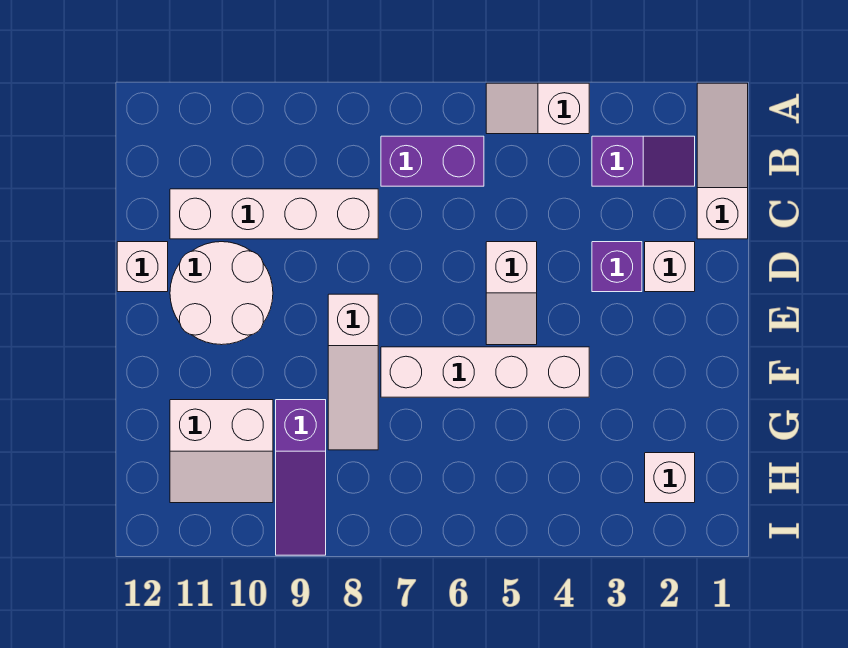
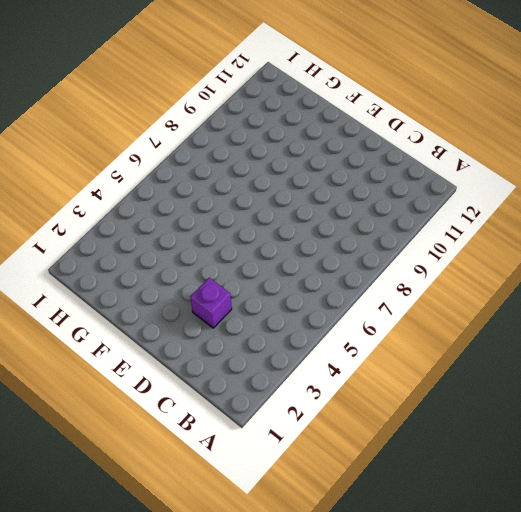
none -> white 1x3 slope [697,83,748,239]
none -> white 1x2 slope [486,83,589,134]
none -> purple 1x2 slope [592,136,695,186]

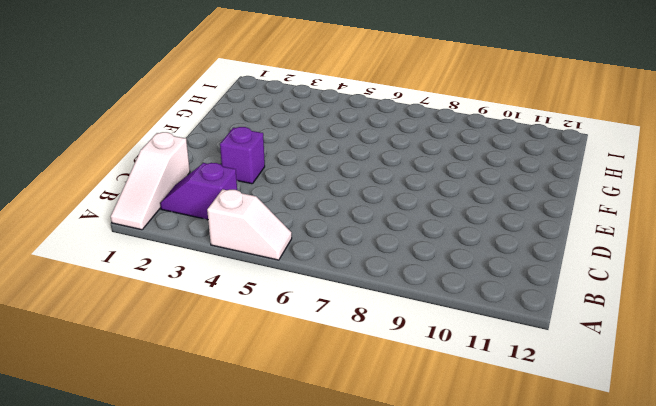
none -> purple 1x2 brick [381,136,484,186]
none -> white 1x4 brick [170,189,378,239]
none -> white 1x1 brick [645,242,695,292]

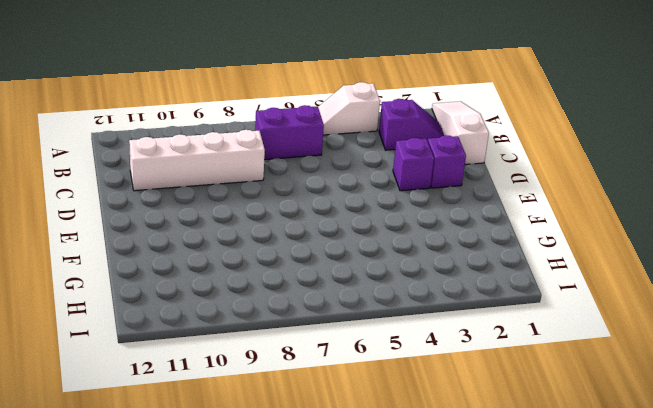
purple 1x1 brick [428,135,466,188] -> white 1x1 brick [645,242,695,292]
none -> white 1x2 slope [486,242,537,345]
none -> white 2x2 round brick [170,242,273,345]
none -> white 1x1 brick [117,242,168,292]

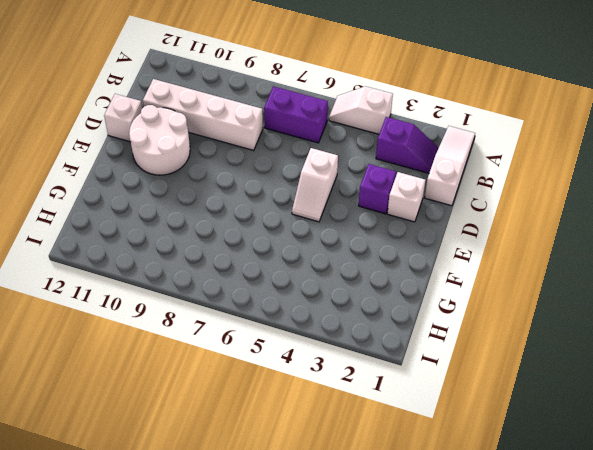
none -> white 1x3 slope [328,294,378,450]
none -> white 1x4 brick [381,347,589,397]
none -> purple 1x3 slope [276,400,326,555]

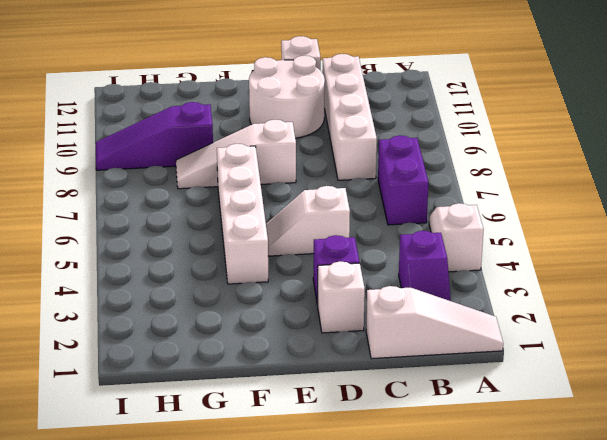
none -> white 2x2 slope [170,400,273,503]
none -> white 1x1 brick [645,453,695,503]

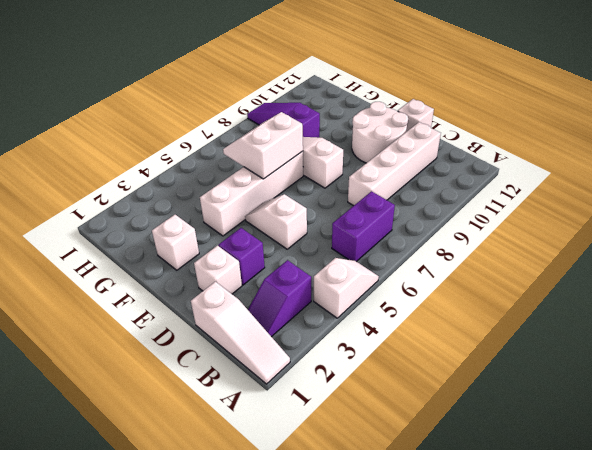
white 1x1 brick [152,215,199,270] -> white 1x1 brick moved to [645,453,695,503]
white 2x2 slope [223,112,303,179] -> white 2x2 slope moved to [170,400,273,503]

